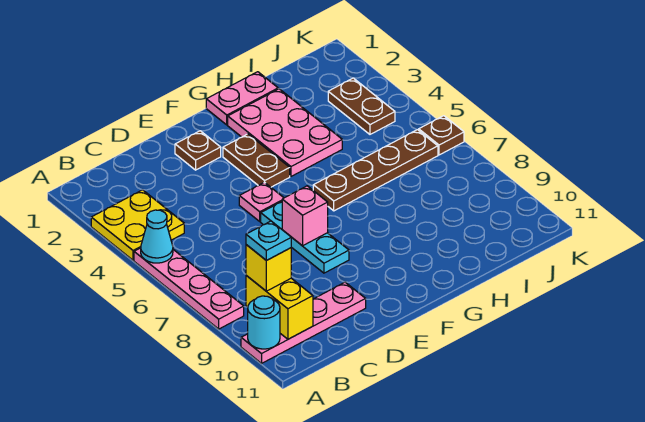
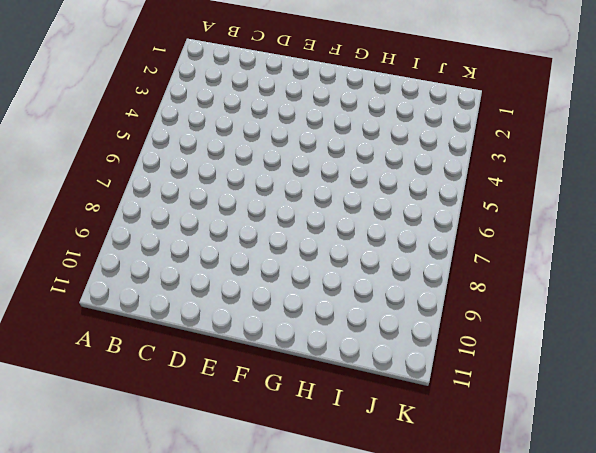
none -> yellow 2x2 plate [91,190,184,260]
none -> pink 1x4 plate [134,248,244,329]
none -> pink 1x4 plate [241,282,366,363]

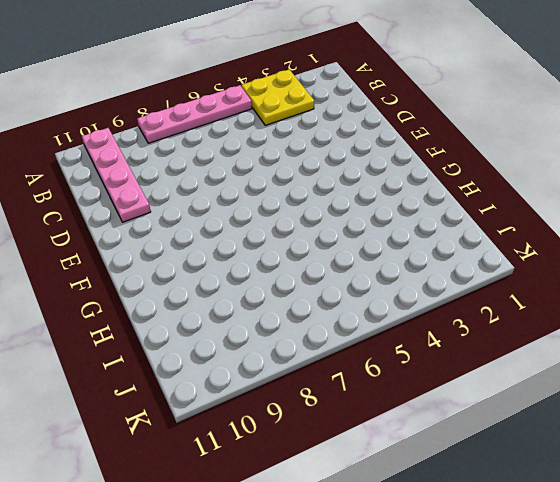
none -> brown 1x1 plate [175,131,221,170]
none -> pink 1x1 plate [239,182,283,221]
none -> cyan 1x3 plate [261,202,349,273]

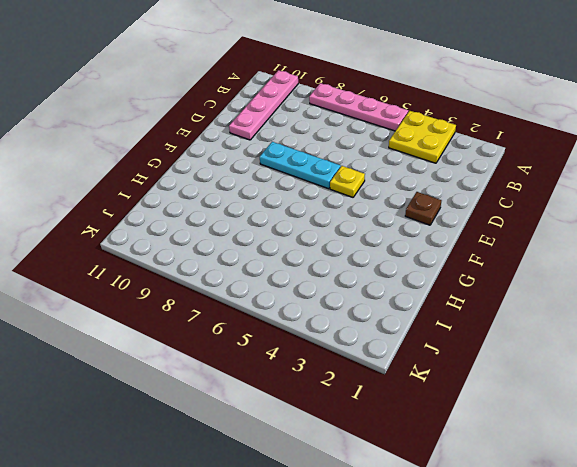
yellow 1x1 plate [330,166,365,197] -> pink 1x1 plate [239,182,283,221]
none -> brown 1x2 plate [223,134,290,187]
none -> pink 1x2 plate [206,72,278,125]
none -> pink 2x3 plate [228,89,342,176]

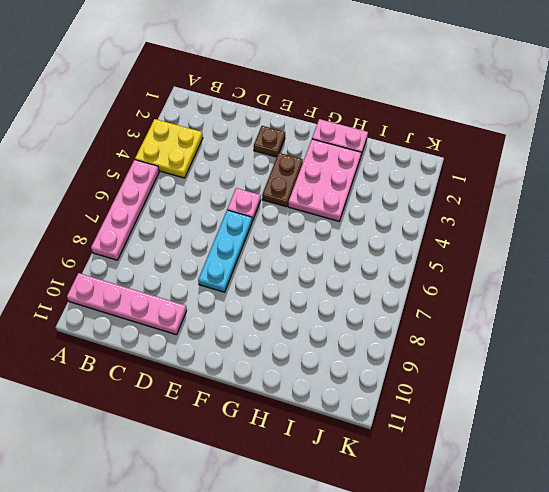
none -> brown 1x4 plate [313,130,438,211]
none -> brown 1x2 plate [328,78,395,134]
none -> brown 1x1 plate [419,116,464,155]

